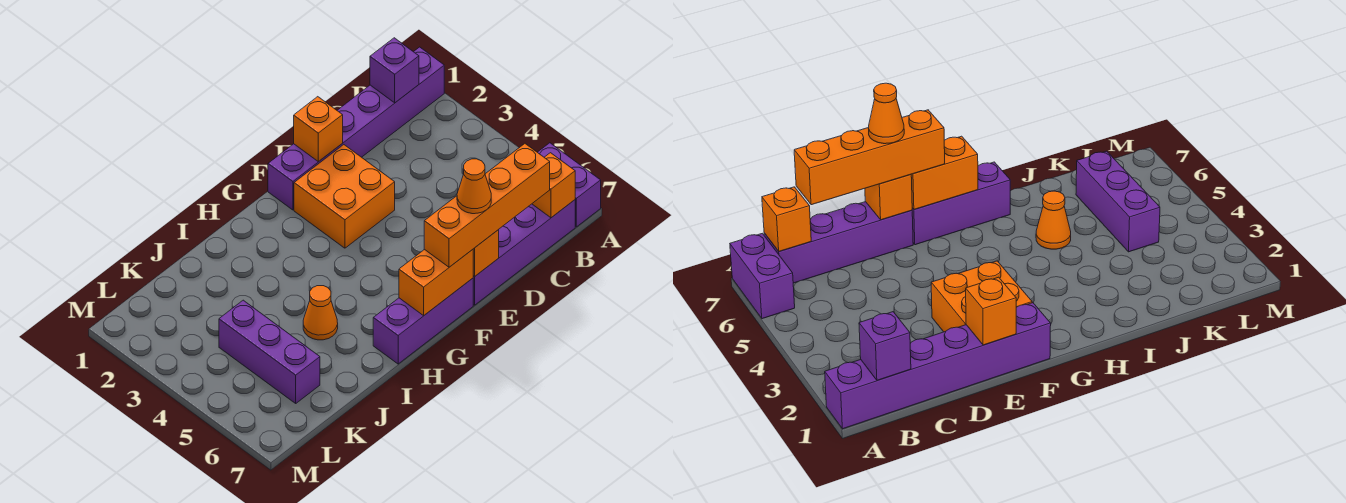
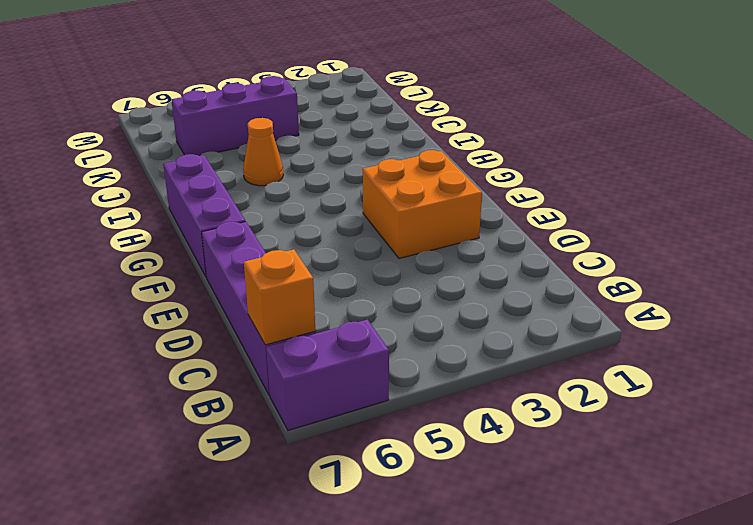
none -> purple 1x6 brick [268,47,444,210]
none -> purple 1x1 brick [370,38,419,103]
none -> orange 1x1 brick [294,97,343,162]

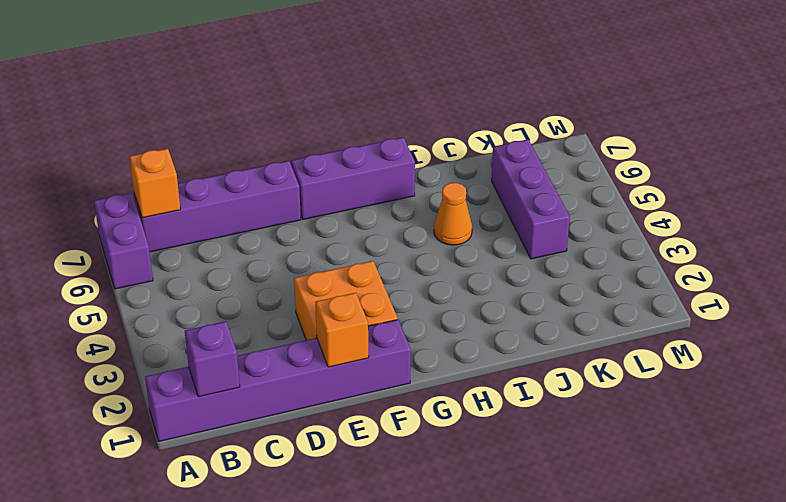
none -> orange 1x1 brick [473,230,499,277]
none -> orange 1x2 brick [399,249,473,315]
none -> orange 1x4 brick [424,144,550,267]

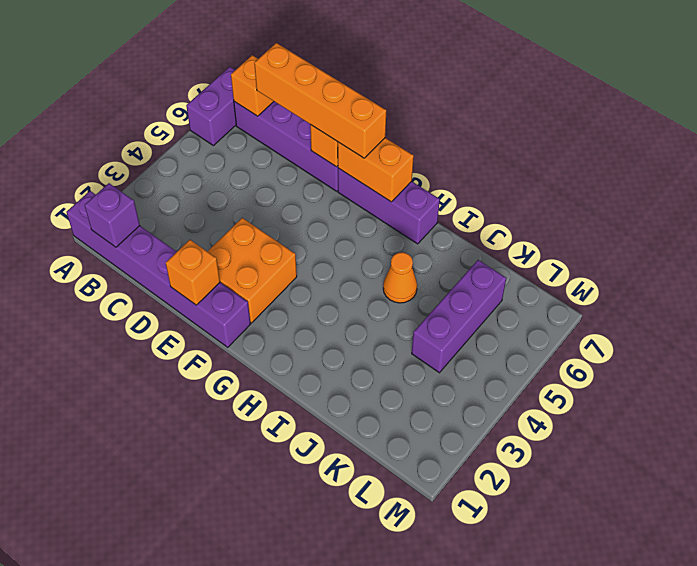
none -> orange 1x1 cone [457,159,491,214]

